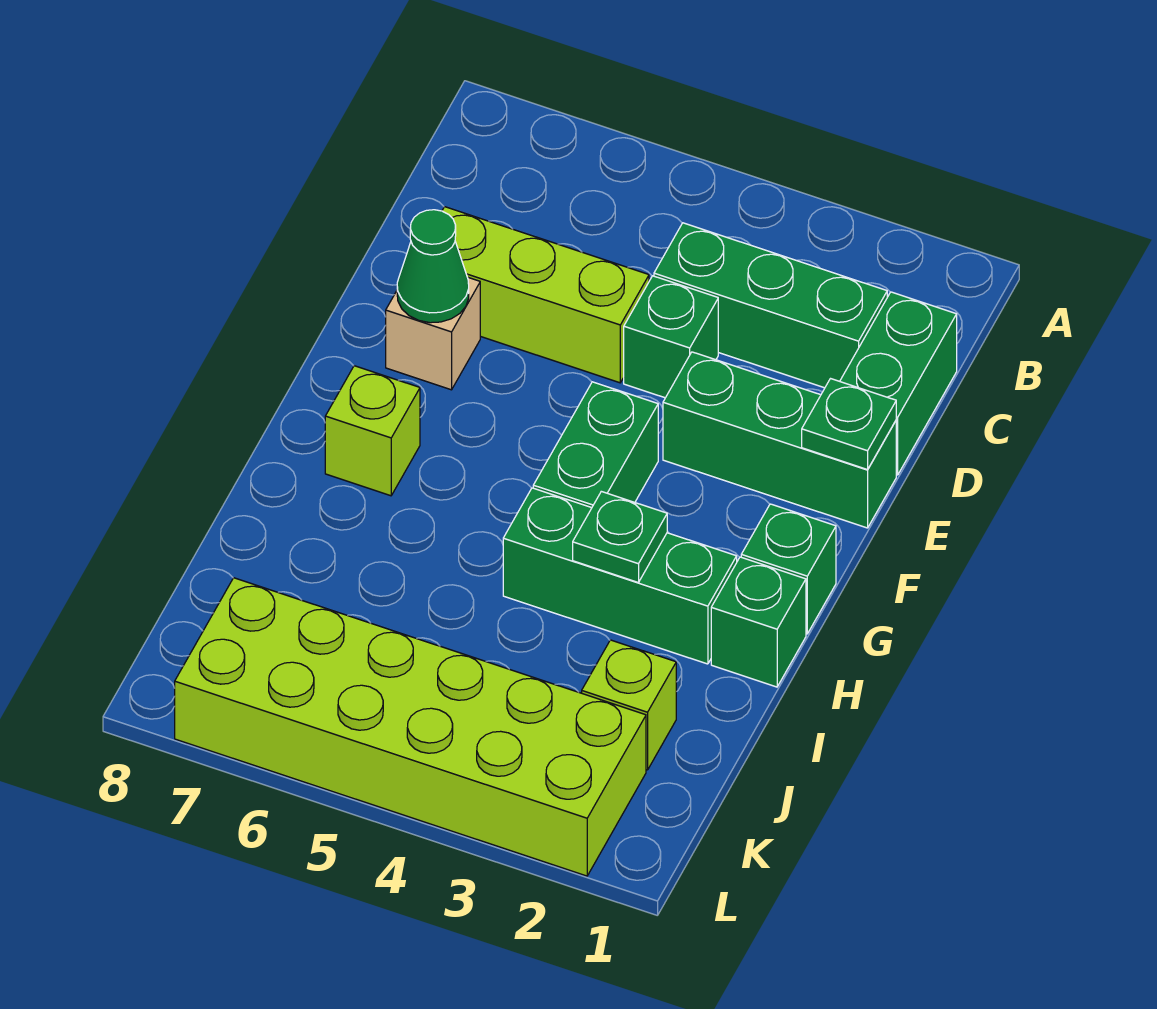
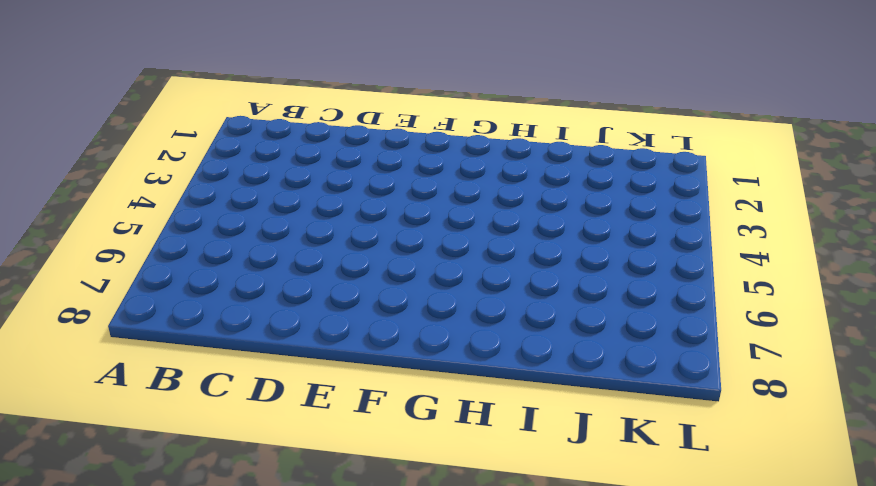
none -> green 1x2 brick [840,292,957,475]
none -> green 1x3 brick [654,223,887,388]
none -> green 1x1 brick [624,276,718,398]

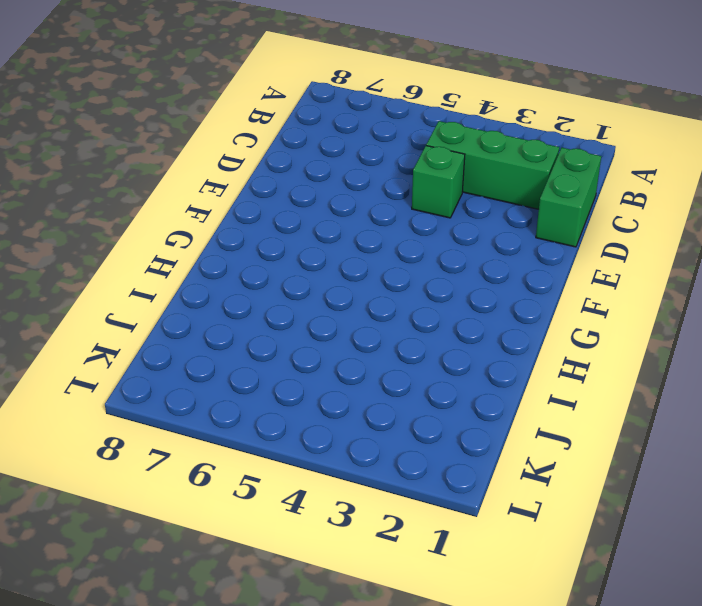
none -> lime 1x3 brick [442,207,649,383]
none -> green 1x3 brick [663,352,896,528]
none -> tan 1x1 brick [386,278,480,390]

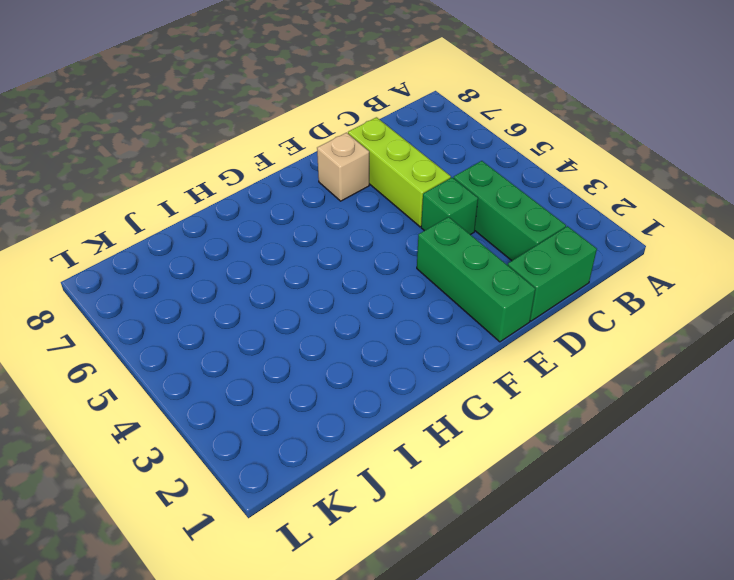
none -> green 1x2 brick [533,382,658,508]
none -> green 1x1 brick [741,504,836,634]
none -> lime 1x1 brick [325,366,420,496]

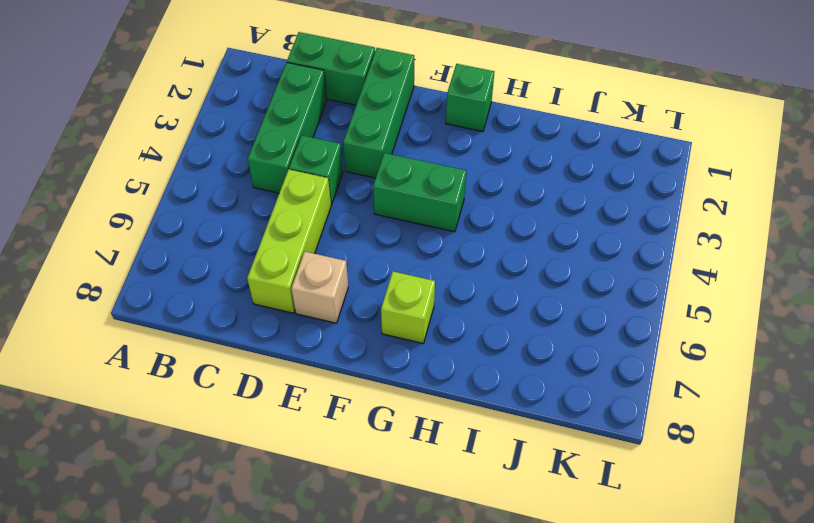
none -> green 1x1 brick [711,557,806,687]
none -> green 1x3 brick [503,488,737,664]
none -> lime 1x1 brick [582,640,676,770]

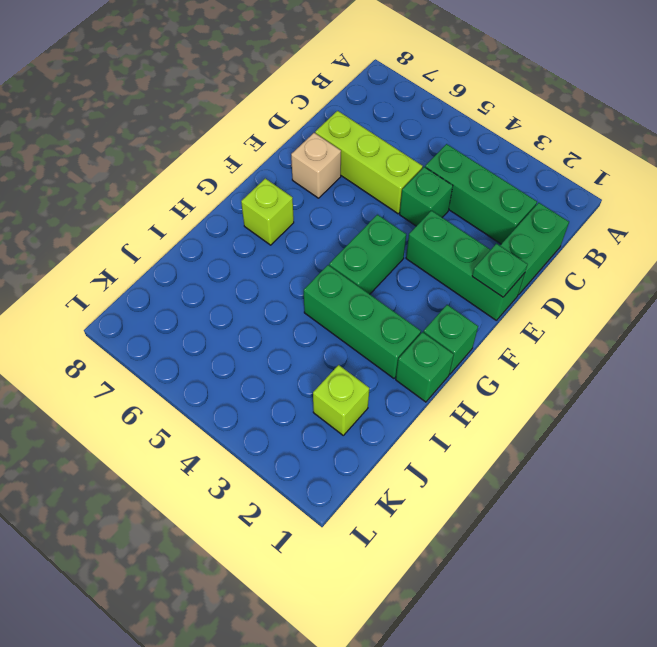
none -> lime 2x6 brick [175,578,646,876]
none -> green 1x1 cone [397,210,469,323]
none -> green 1x1 plate [573,491,667,583]

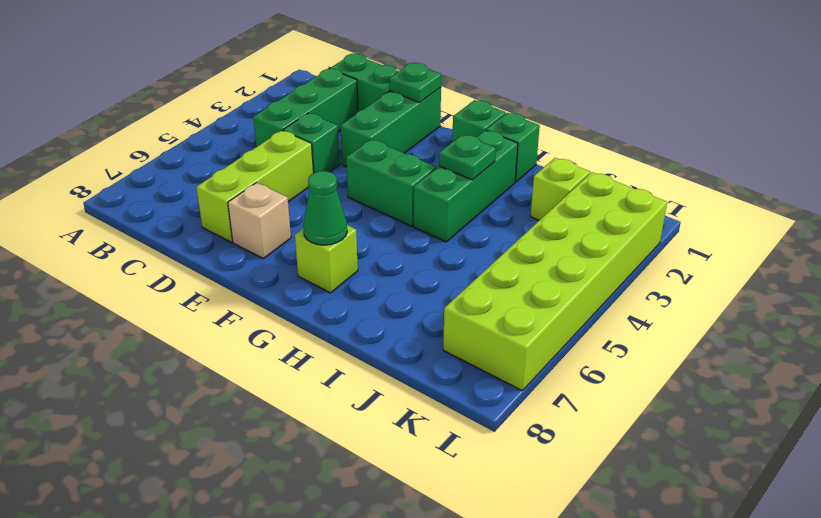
green 1x1 cone [303,171,347,245] -> green 1x1 cone moved to [397,210,469,323]

